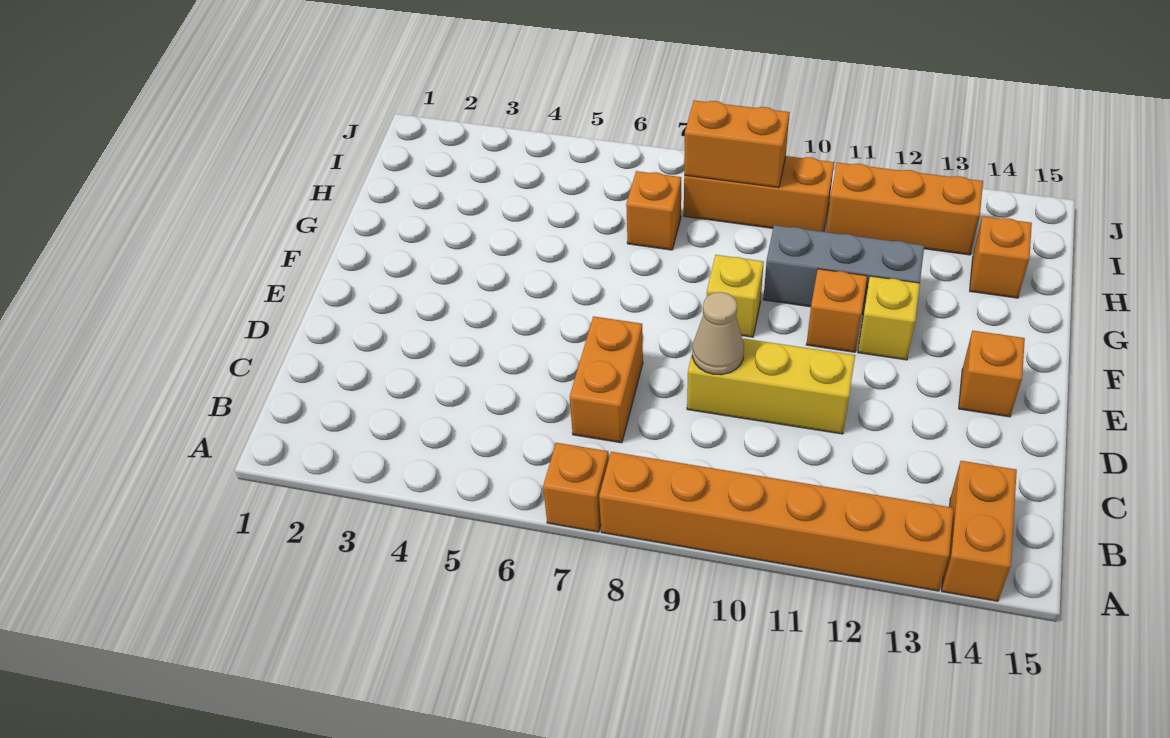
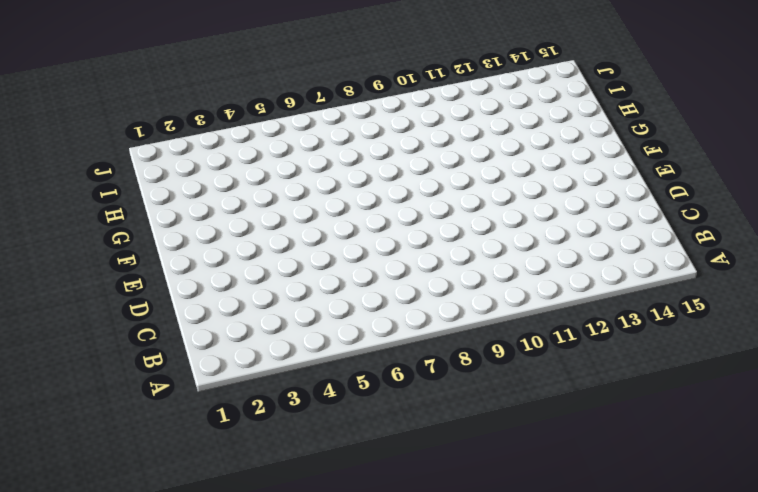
none -> orange 1x1 brick [543,443,609,532]
none -> orange 1x6 brick [599,452,953,591]
none -> orange 1x2 brick [942,461,1017,601]

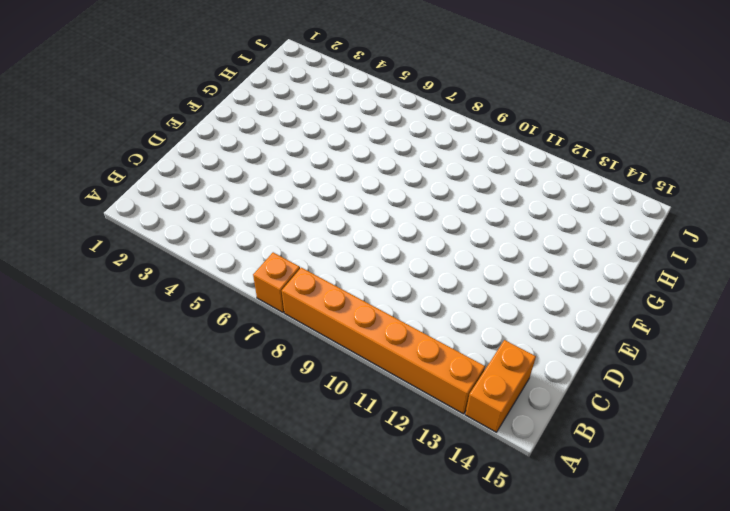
none -> orange 1x2 brick [570,316,643,443]
none -> yellow 1x3 brick [687,338,855,434]
none -> orange 1x1 brick [959,331,1025,417]

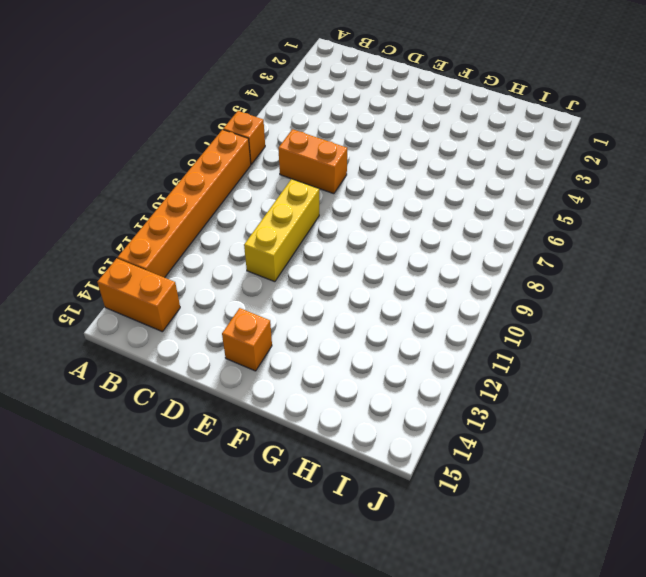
none -> yellow 1x1 brick [707,255,764,337]
none -> orange 1x1 brick [806,269,867,352]
none -> yellow 1x1 brick [858,276,920,360]

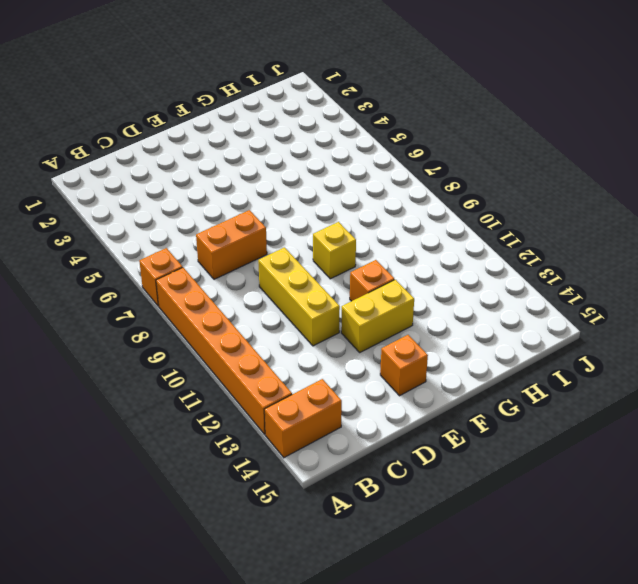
yellow 1x2 brick [341,280,414,352] -> yellow 1x1 brick [858,276,920,360]
none -> grey 1x3 brick [763,225,924,314]
none -> orange 1x1 brick [626,171,681,250]
none -> orange 1x1 brick [970,216,1032,298]

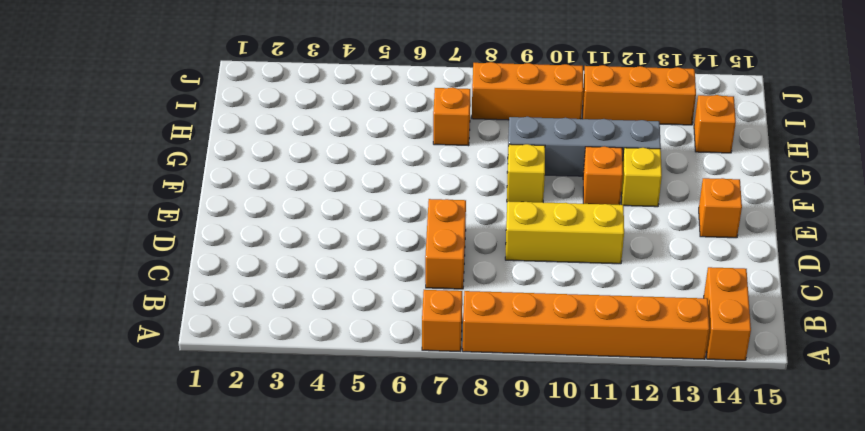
grey 1x4 brick [508,117,661,176] -> grey 1x3 brick [763,225,924,314]
none -> tan 1x1 cone [692,292,744,375]
none -> orange 1x2 brick [684,100,790,188]

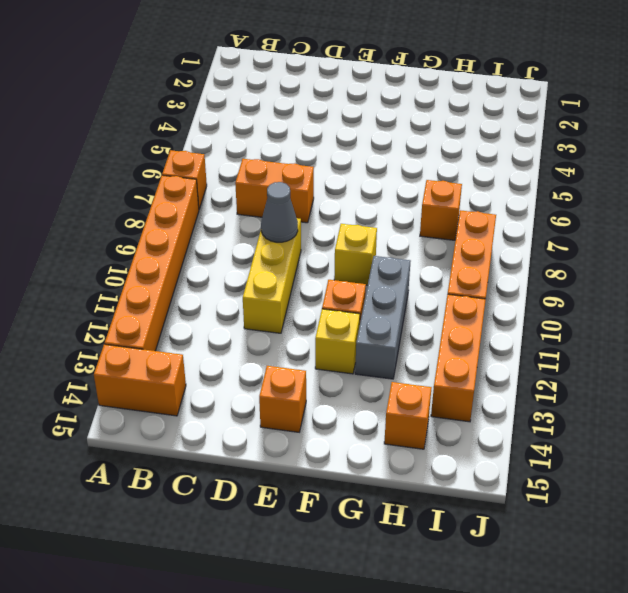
grey 1x1 cone [261,182,298,242] -> tan 1x1 cone [692,292,744,375]
none -> orange 1x2 brick [684,100,790,188]

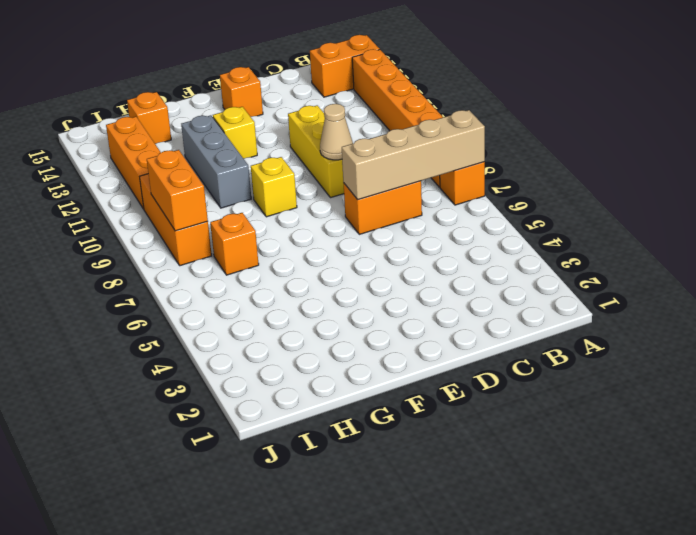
tan 1x4 brick [342,110,485,200] -> none
none -> orange 1x1 brick [806,269,867,352]

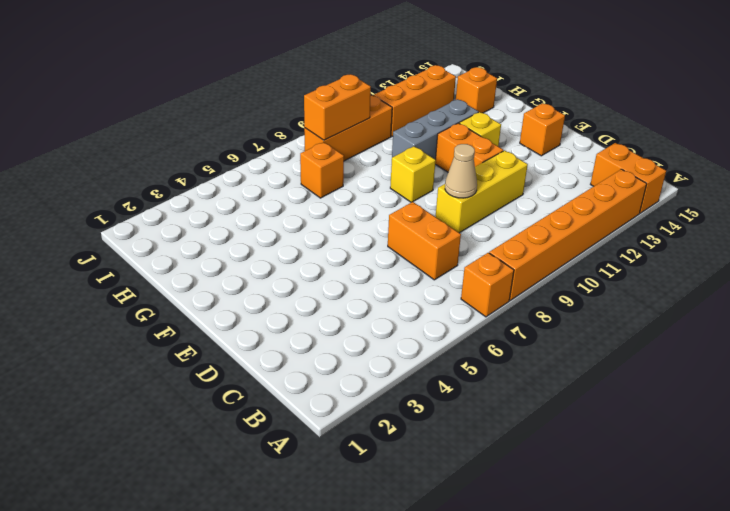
orange 1x2 brick [435,123,503,172] -> orange 1x1 brick [806,269,867,352]

